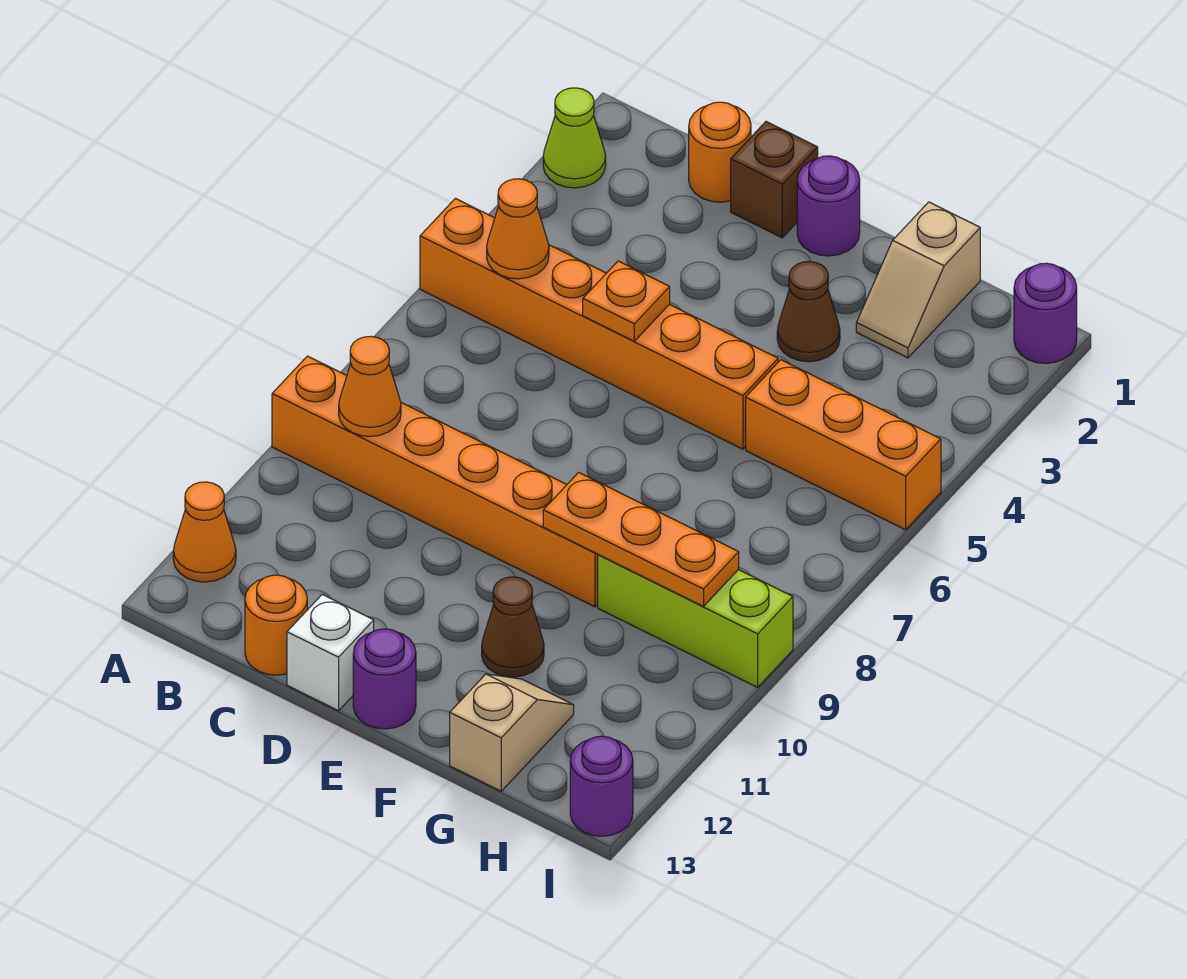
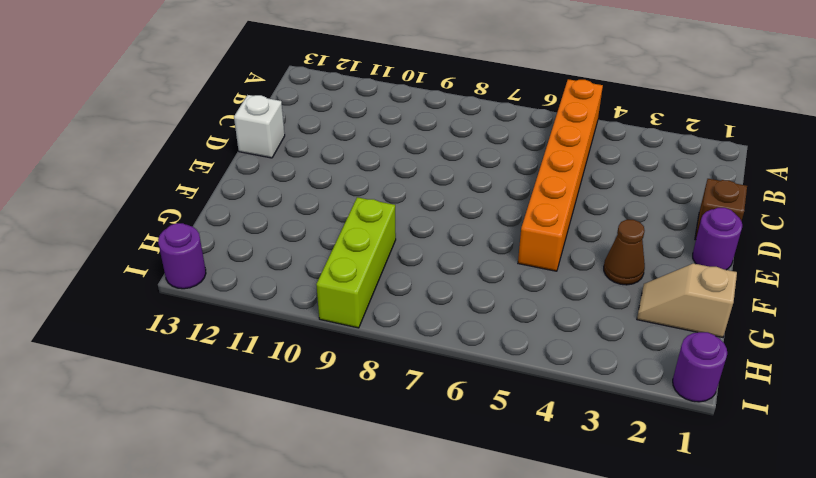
none -> lime 1x1 cone [543,88,606,188]
none -> orange 1x6 brick [272,356,598,607]
none -> orange 1x1 cone [173,482,236,582]

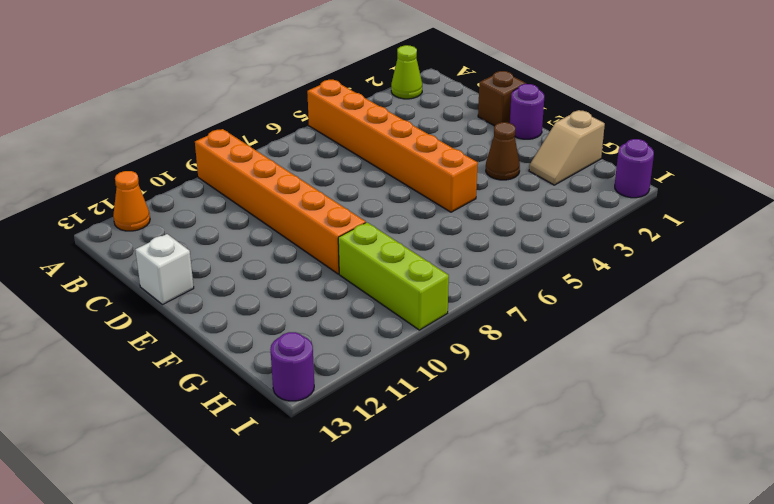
none -> orange 1x1 round brick [689,102,751,202]
none -> orange 1x1 round brick [245,575,307,675]
none -> purple 1x1 round brick [353,629,416,729]

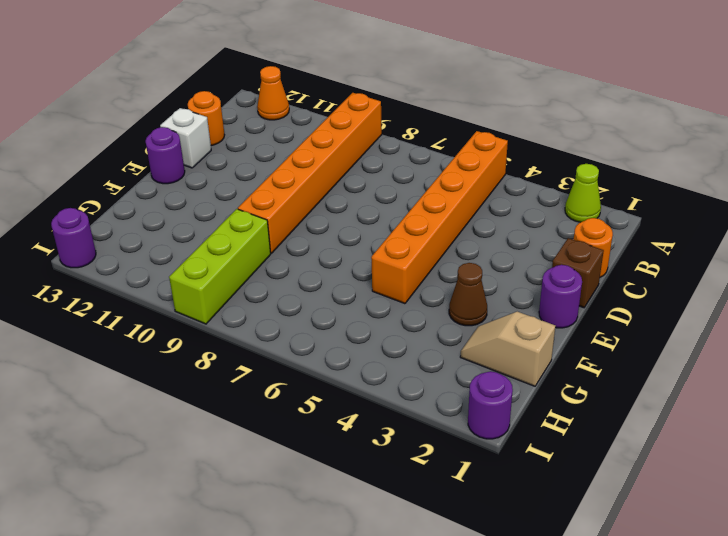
none -> brown 1x1 cone [482,577,544,677]
none -> orange 1x3 brick [746,360,941,530]
none -> tan 1x2 slope [450,674,574,791]

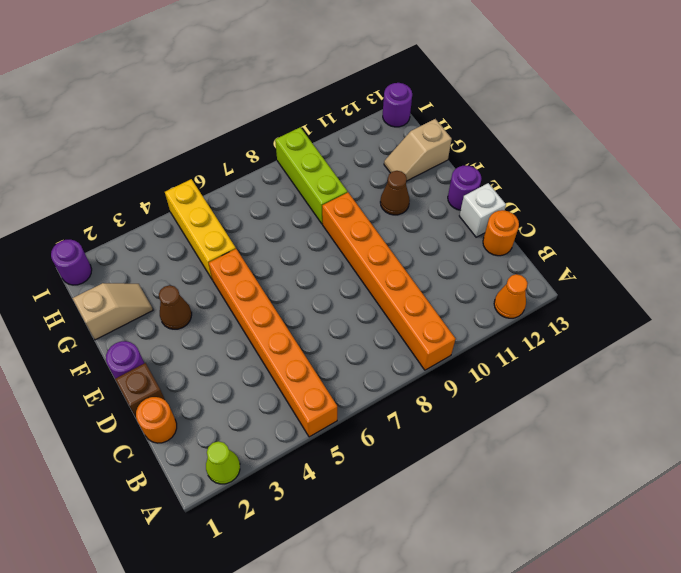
yellow 1x3 brick [165,179,236,280] -> orange 1x3 brick [746,360,941,530]
none -> orange 1x1 cone [487,179,549,279]
none -> orange 1x1 cone [339,336,401,437]
none -> orange 1x1 plate [583,261,670,341]

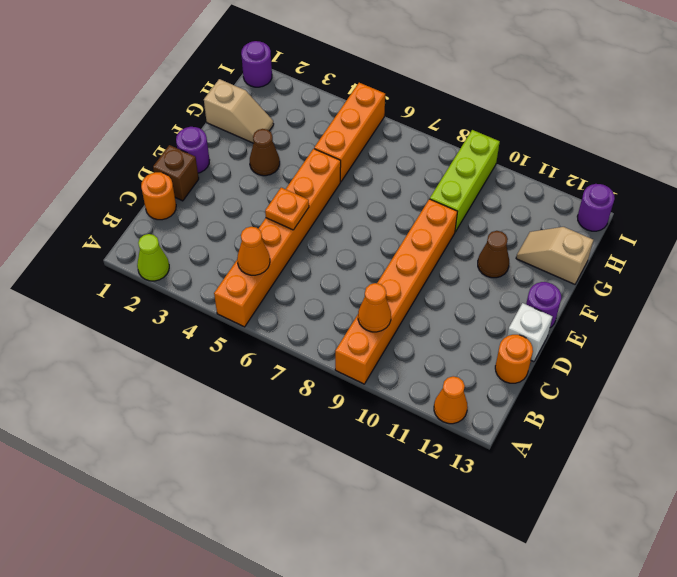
none -> orange 1x3 plate [543,472,739,606]

